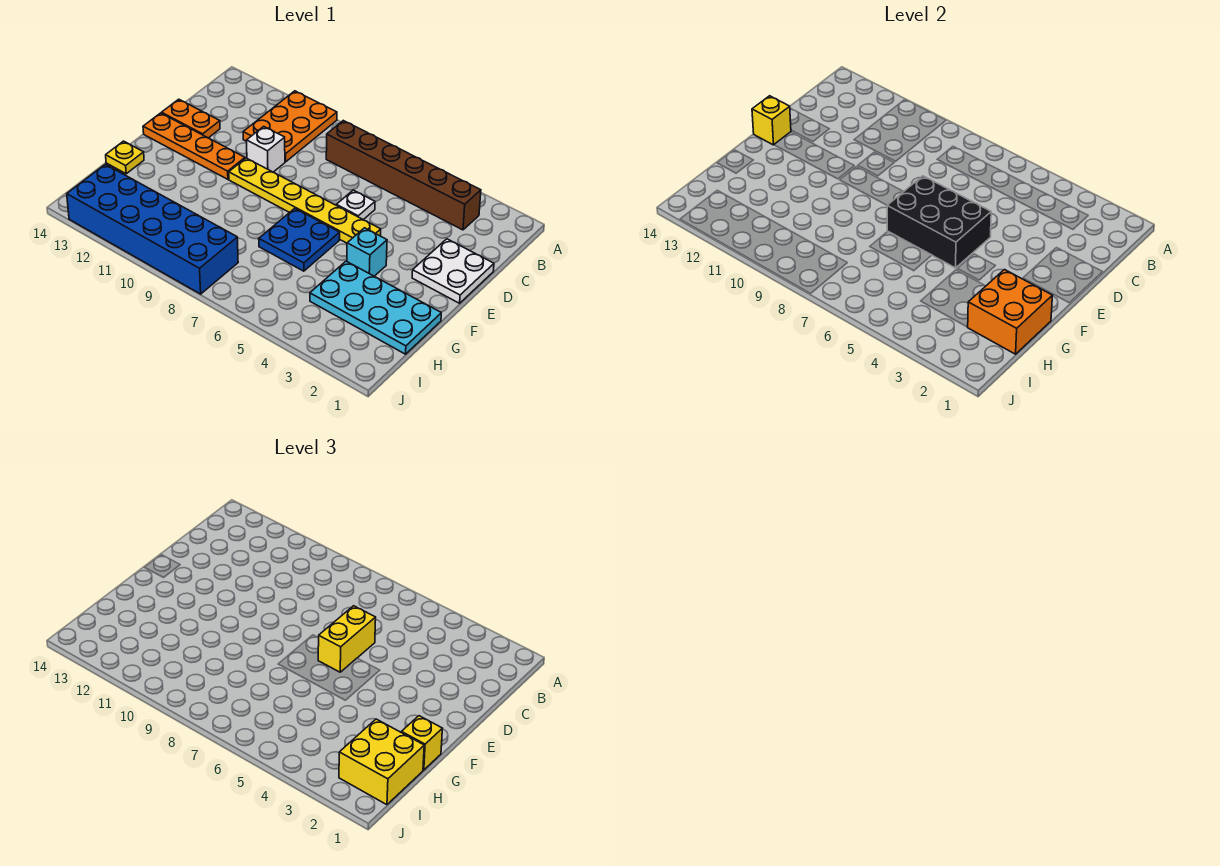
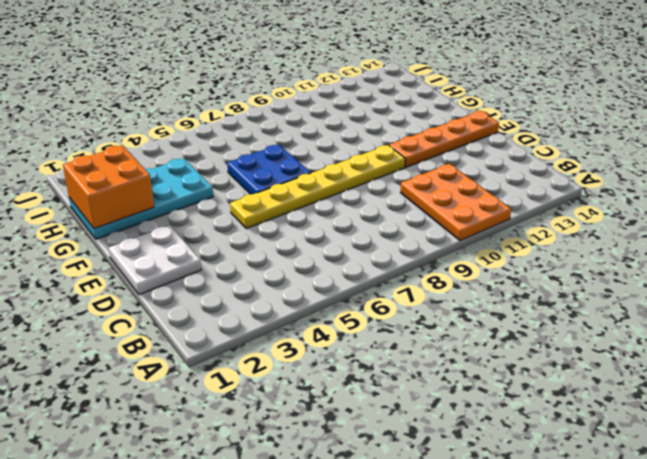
none -> brown 1x6 brick [326,121,481,230]
none -> white 1x1 plate [336,190,375,220]
none -> white 1x1 brick [247,126,285,172]

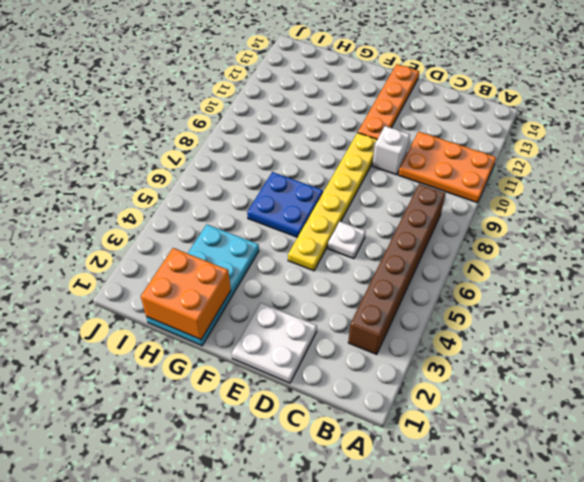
none -> orange 1x2 plate [162,99,220,138]
none -> cyan 1x1 brick [347,228,387,276]
none -> yellow 1x1 plate [106,141,144,174]

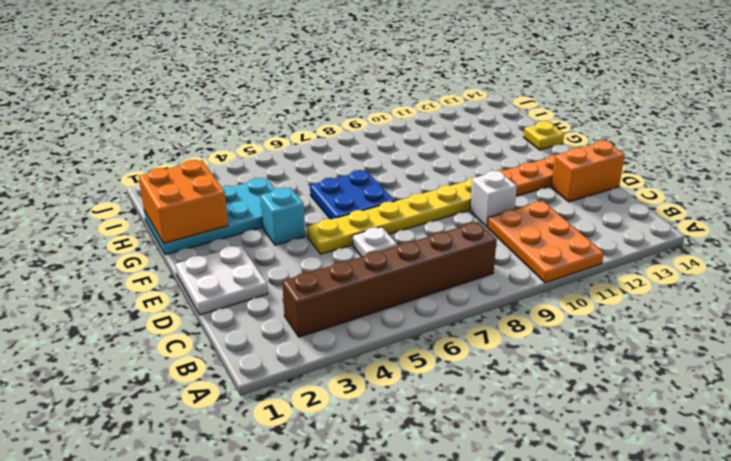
orange 1x2 brick [551,140,625,202] -> orange 1x2 plate [162,99,220,138]
none -> blue 2x6 brick [67,164,238,294]
none -> black 2x3 brick [887,176,991,268]
none -> yellow 1x1 brick [752,96,791,145]

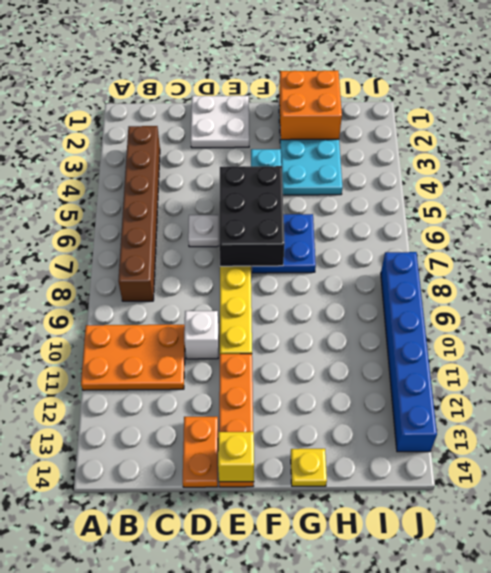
blue 1x6 brick [381,252,437,452] -> blue 2x6 brick [67,164,238,294]
none -> yellow 1x2 brick [318,606,376,672]
none -> yellow 1x1 brick [401,716,442,770]
none -> yellow 2x2 brick [339,719,424,805]

